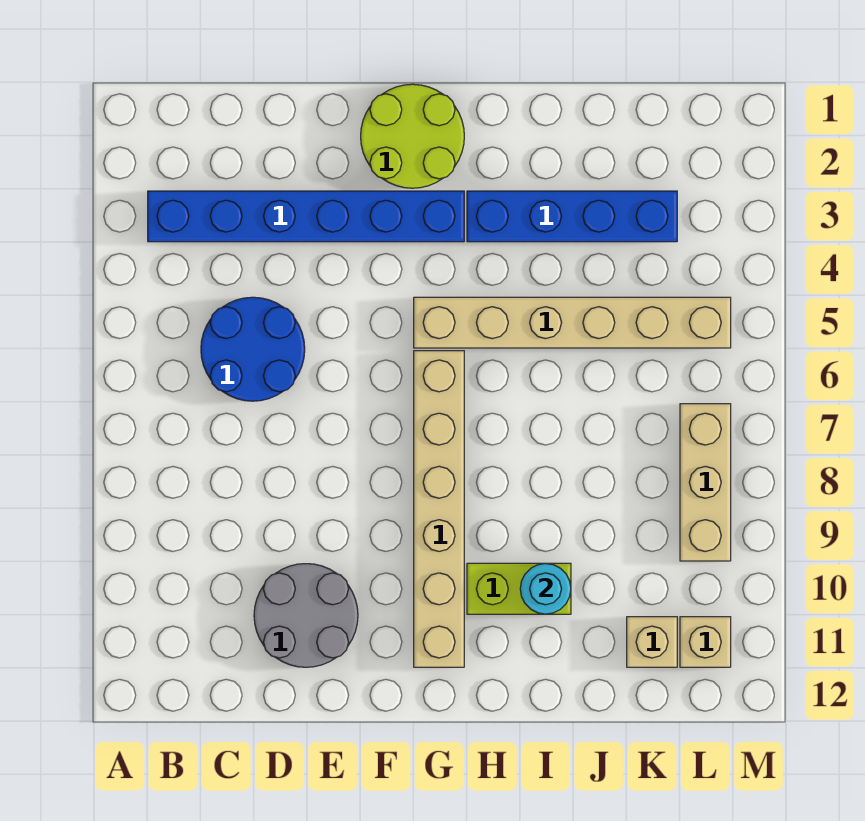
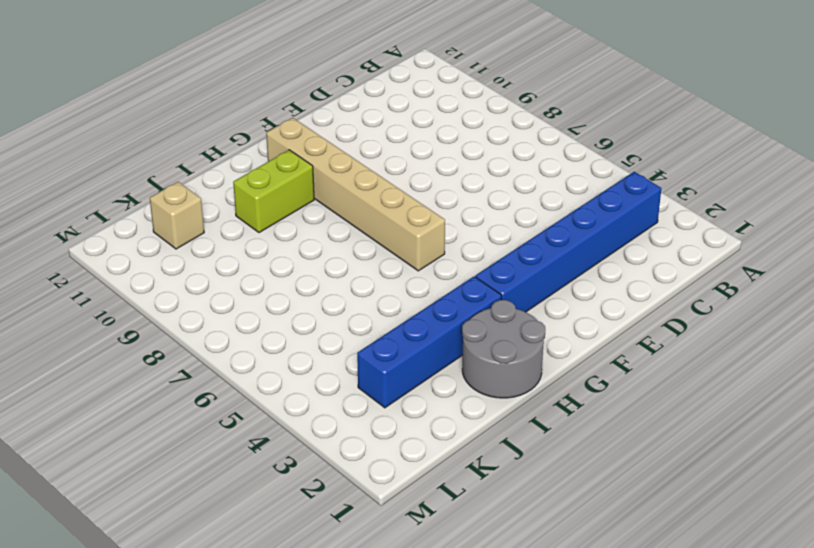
grey 2x2 round brick [462,300,545,398] -> grey 2x2 round brick moved to [254,564,358,667]
none -> blue 2x2 round brick [201,297,305,401]
none -> lime 2x2 round brick [361,84,464,188]
none -> tan 1x6 brick [414,297,731,348]

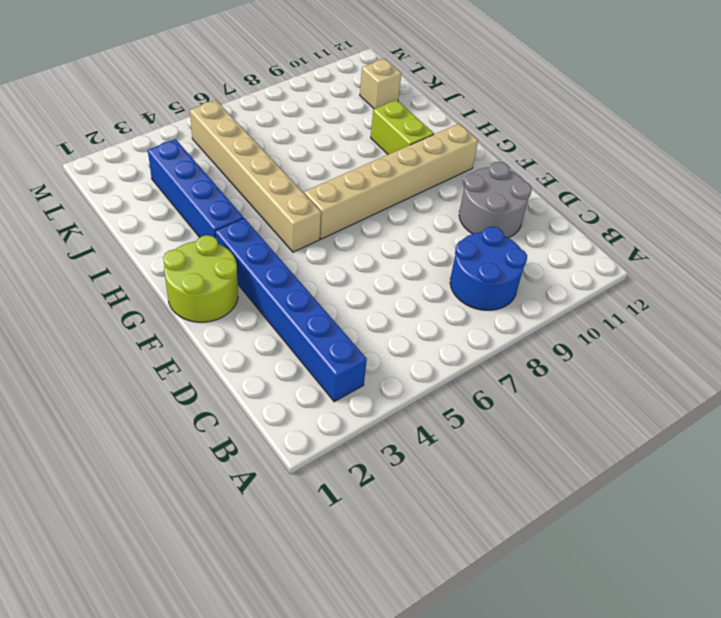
blue 2x2 round brick [450,226,527,310] -> blue 2x2 round brick moved to [201,297,305,401]
none -> tan 1x3 brick [680,404,731,561]
none -> tan 1x1 brick [680,617,731,667]
none -> cyan 1x1 round brick [520,564,571,614]

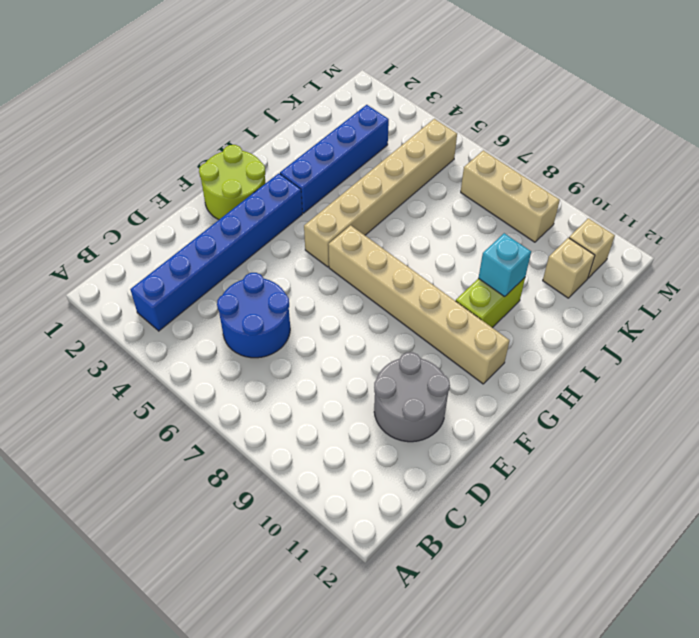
cyan 1x1 brick [479,233,531,297] -> cyan 1x1 round brick [520,564,571,614]

